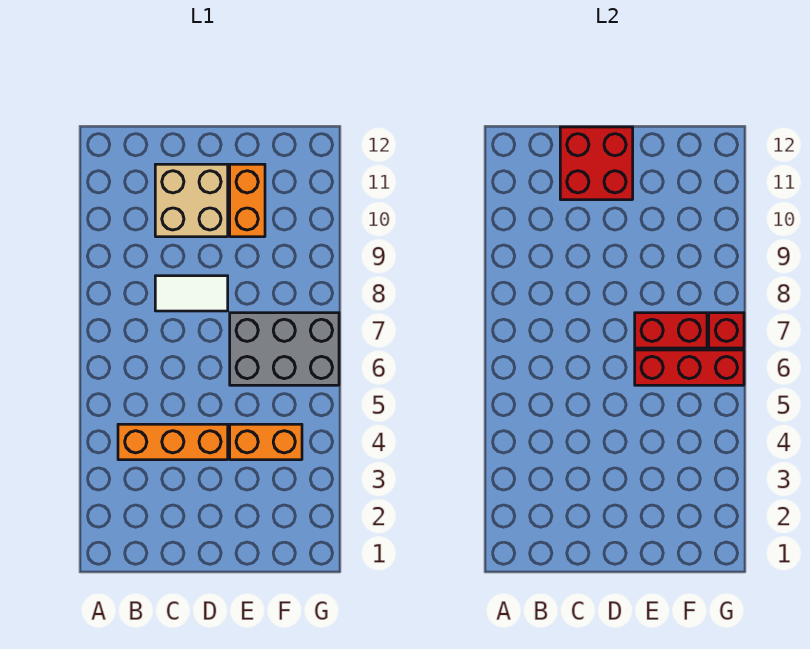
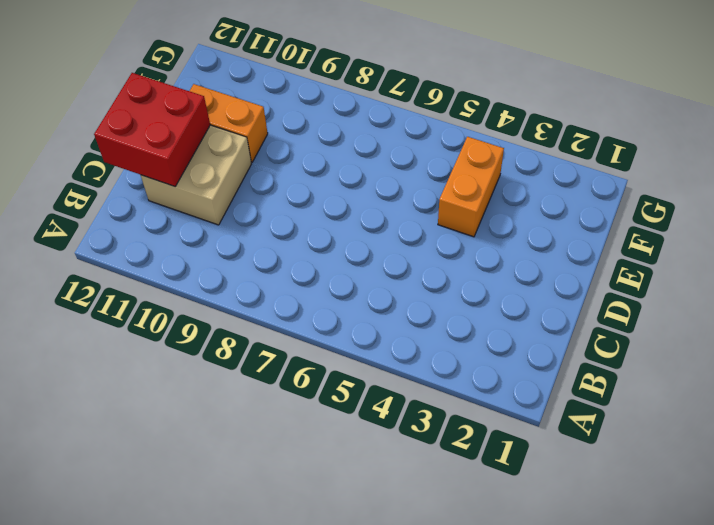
none -> orange 1x3 brick [118,424,228,460]
none -> white 1x2 tile [155,276,228,311]

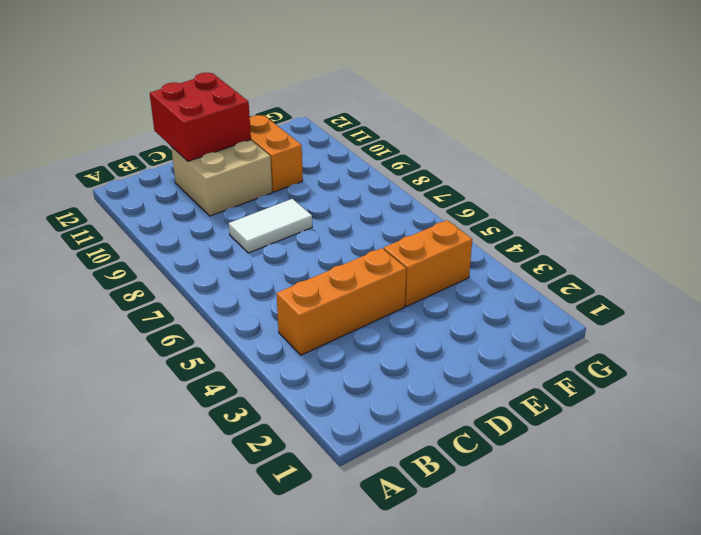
none -> grey 2x3 brick [230,313,339,385]
none -> red 1x3 brick [635,350,744,385]

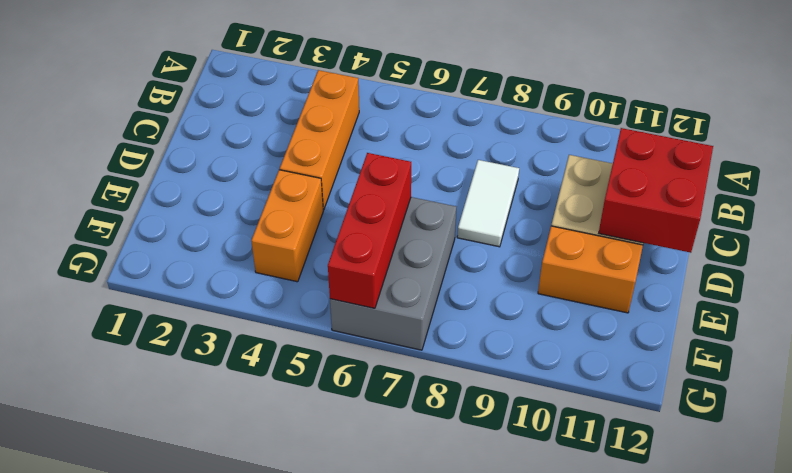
none -> red 1x2 brick [635,313,707,348]
none -> red 1x1 brick [709,313,744,348]

